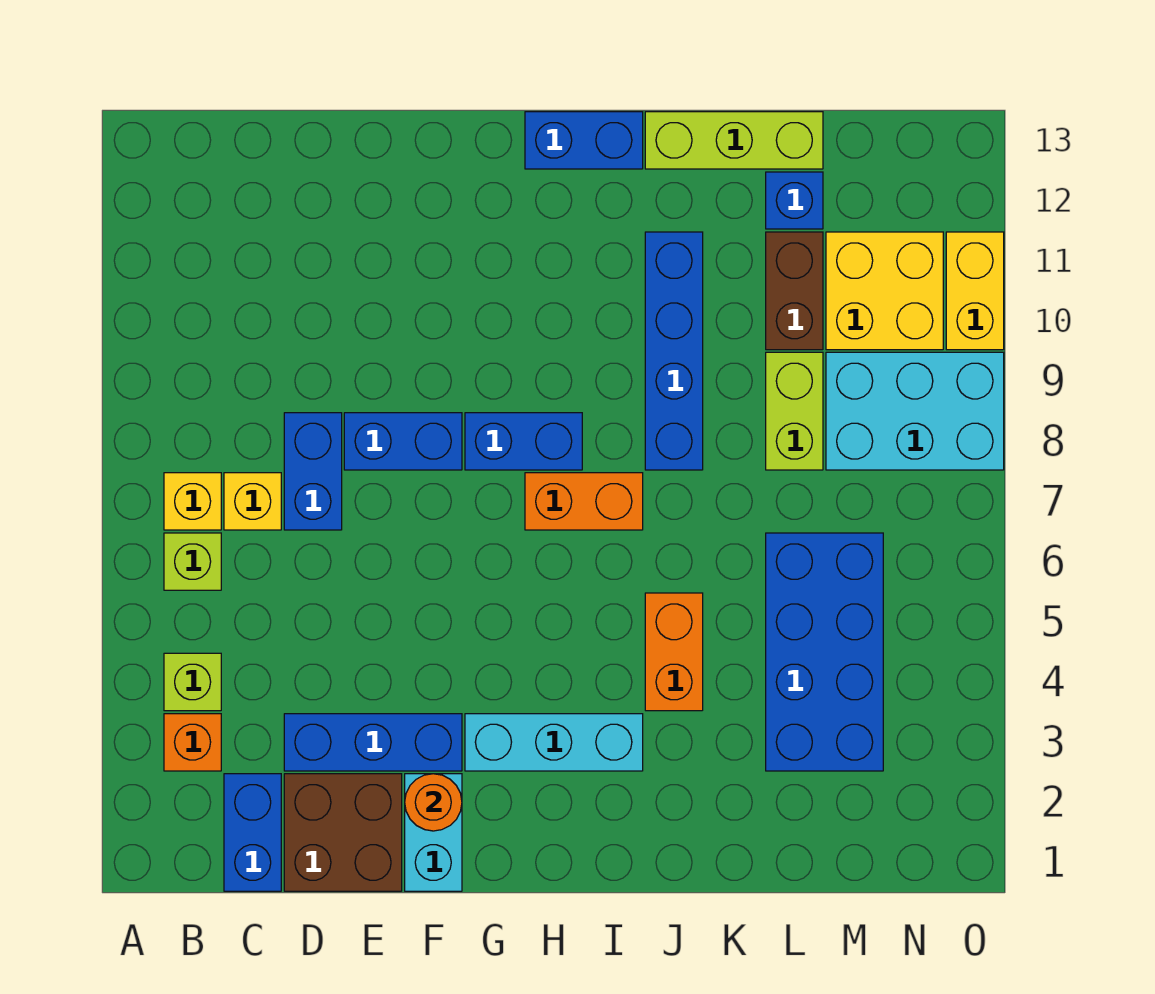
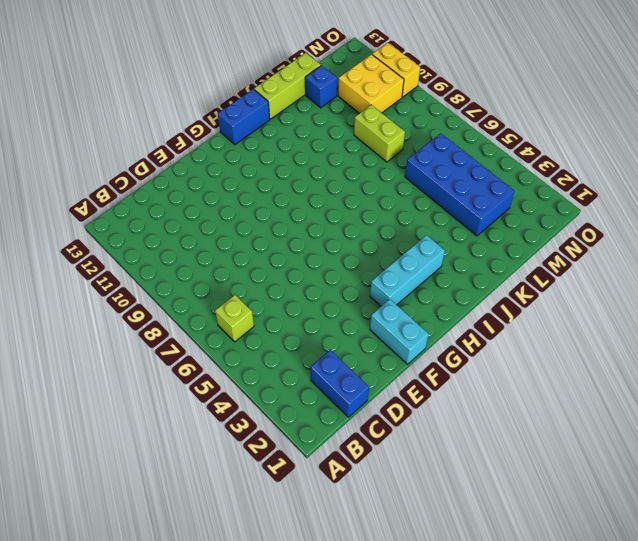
none -> orange 1x1 brick [164,714,221,771]
none -> lime 1x1 brick [164,653,221,711]
none -> yellow 1x1 brick [164,473,221,530]

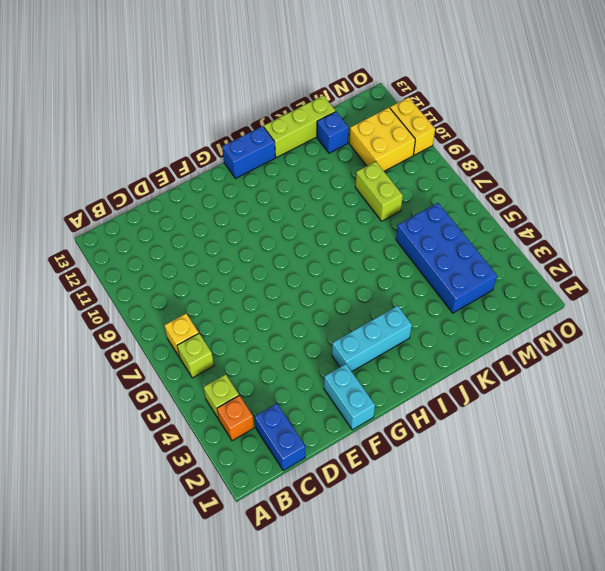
none -> yellow 1x1 brick [224,473,281,530]
none -> brown 2x2 brick [284,774,402,891]
none -> blue 1x3 brick [284,714,462,771]

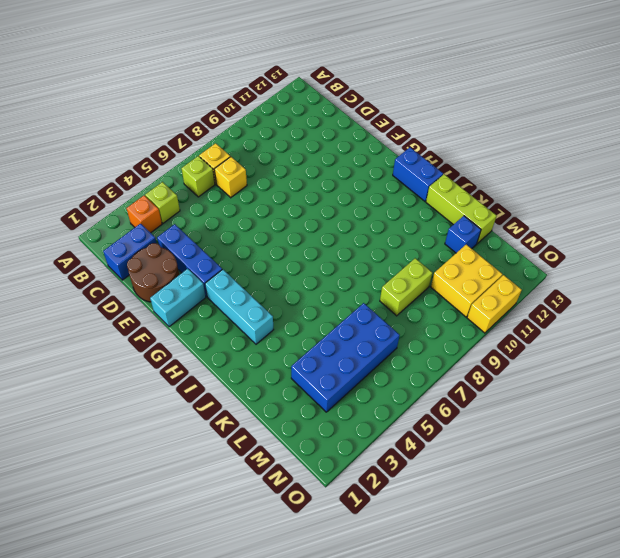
brown 2x2 round brick [127,243,179,302] -> brown 2x2 brick [284,774,402,891]
none -> blue 1x2 brick [284,413,342,530]
none -> blue 1x2 brick [344,413,462,470]
none -> blue 1x2 brick [465,413,582,470]

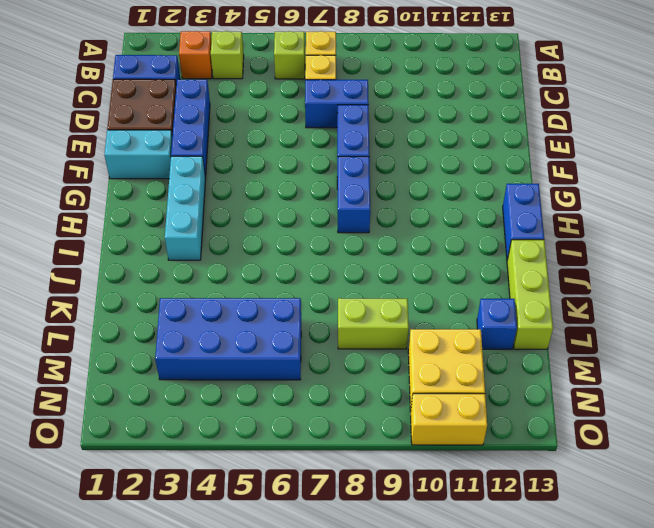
none -> orange 1x2 brick [525,473,643,530]
none -> orange 1x2 brick [645,593,703,711]
none -> blue 1x4 brick [645,232,703,470]

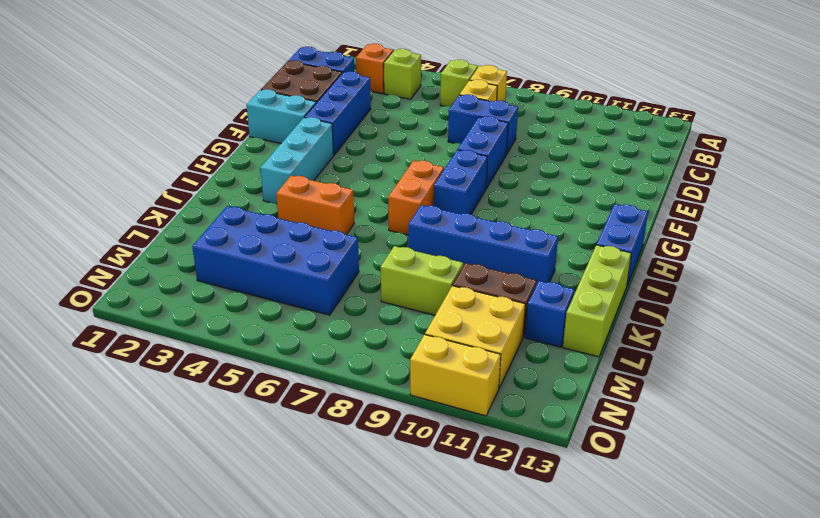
none -> cyan 2x3 brick [826,352,1004,470]
none -> orange 1x1 round brick [405,774,462,831]

